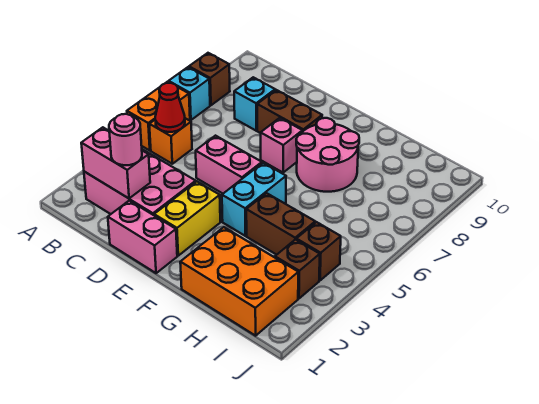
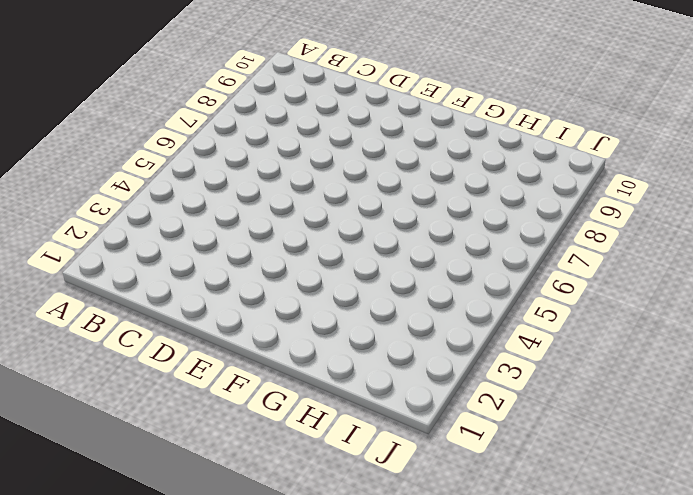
none -> orange 1x2 brick [127,82,190,150]
none -> cyan 1x1 brick [169,67,210,120]
none -> brown 1x1 brick [189,53,230,105]

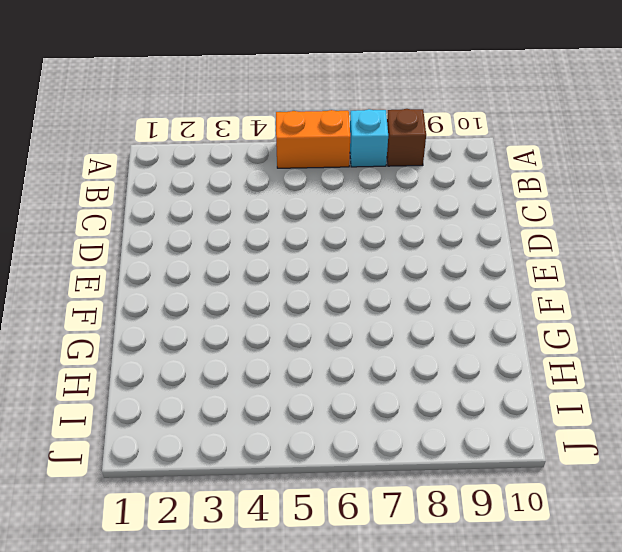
none -> pink 2x3 brick [84,149,196,215]
none -> orange 1x1 brick [149,118,192,164]
none -> cyan 1x1 brick [234,77,275,131]

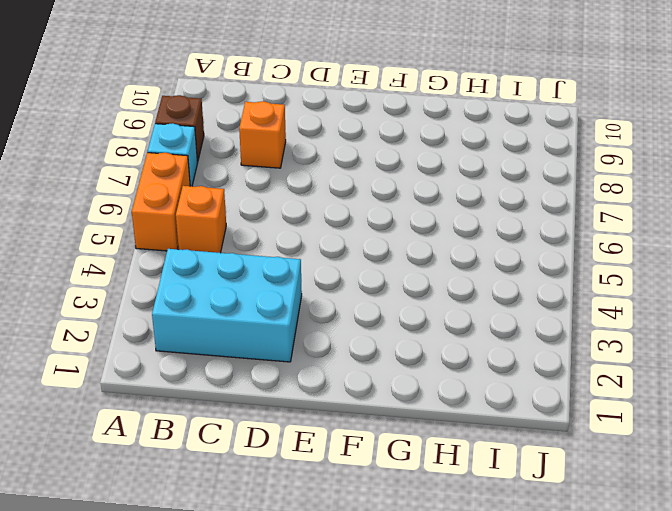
cyan 2x3 brick [152,249,302,362] -> pink 2x3 brick [84,149,196,215]
orange 1x1 brick [239,101,286,168] -> cyan 1x1 brick [234,77,275,131]
none -> pink 1x2 brick [108,201,177,273]
none -> pink 1x2 brick [196,136,262,194]
none -> brown 1x2 brick [257,90,322,133]

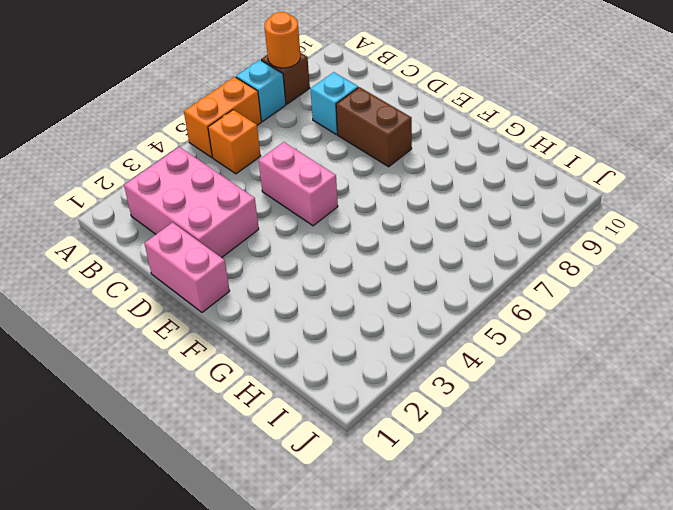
orange 1x1 round brick [265,12,300,68] -> none
none -> yellow 1x2 brick [154,182,220,256]
none -> pink 1x1 brick [261,118,302,173]
none -> cyan 1x2 brick [222,163,286,236]

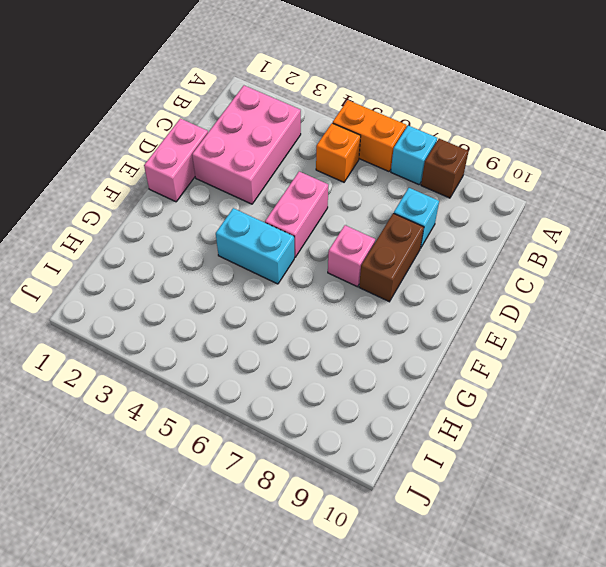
none -> yellow 1x2 brick [154,182,220,256]
none -> pink 2x2 round brick [296,118,359,192]
none -> orange 2x3 brick [180,227,298,336]

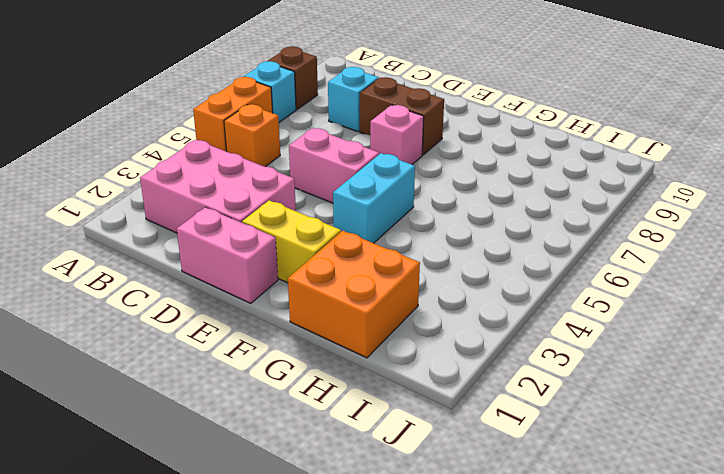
yellow 1x2 brick [242,200,341,283] -> yellow 1x2 brick turned to [154,182,220,256]
orange 2x2 brick [288,231,420,358] -> orange 2x3 brick [180,227,298,336]
none -> pink 2x2 round brick [296,118,359,192]
none -> brown 1x2 brick [246,193,315,255]
none -> brown 1x1 brick [275,239,320,298]

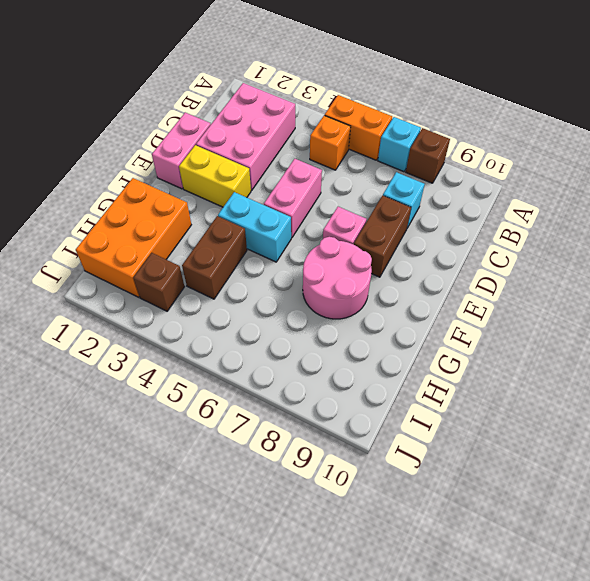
none -> brown 1x1 brick [296,222,341,280]
none -> pink 1x2 brick [81,127,150,198]
none -> red 1x1 cone [155,83,185,132]

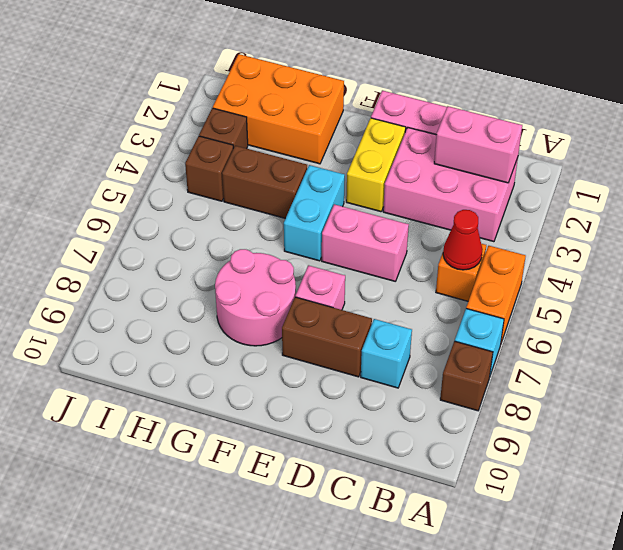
none -> pink 1x1 round brick [109,114,142,165]

